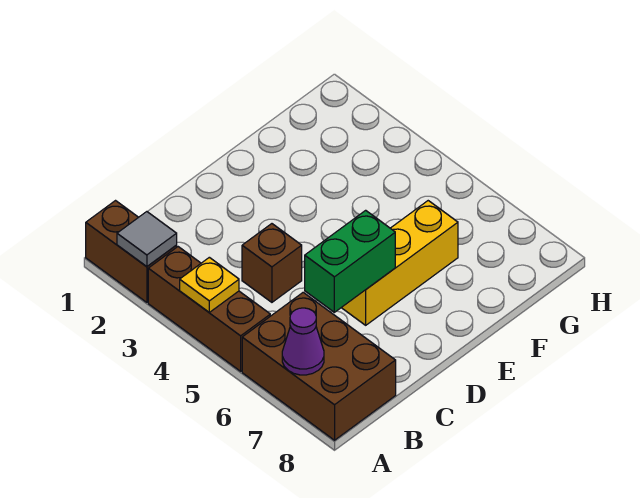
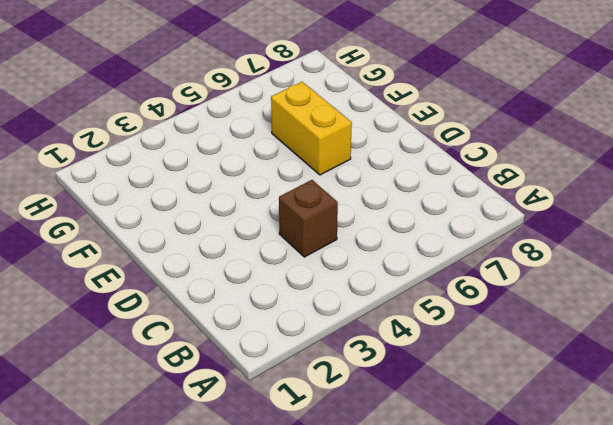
yellow 1x2 brick [271,82,352,175] -> yellow 1x3 brick [341,201,458,325]
none -> brown 1x2 brick [86,201,177,302]
none -> brown 1x3 brick [148,247,270,371]

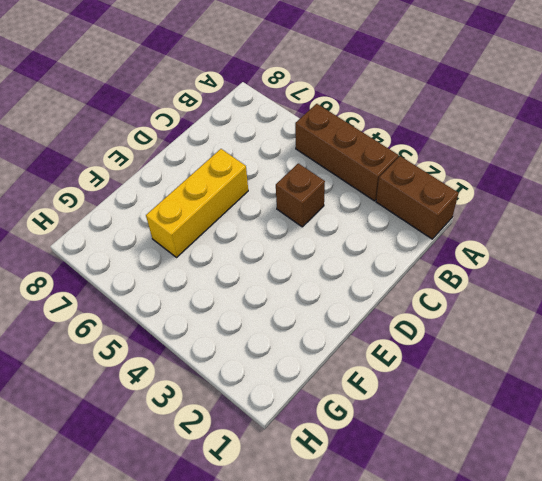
none -> brown 2x3 brick [242,292,396,440]
none -> grey 1x1 tile [117,212,177,266]

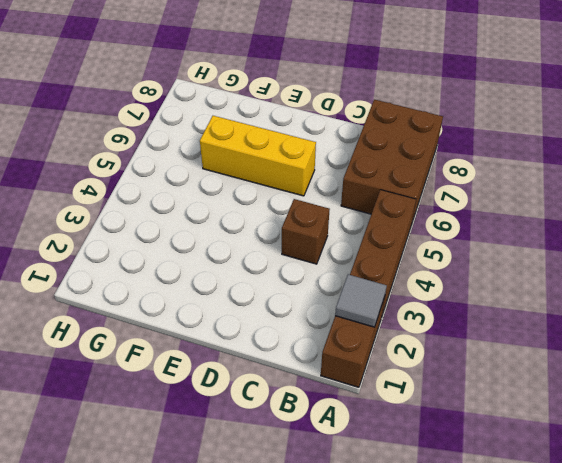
none -> yellow 1x1 plate [180,257,239,312]
none -> purple 1x1 cone [282,308,324,375]

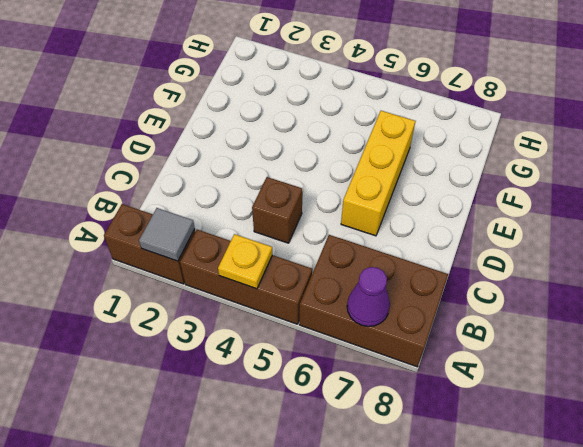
none -> green 1x2 brick [305,210,395,312]

